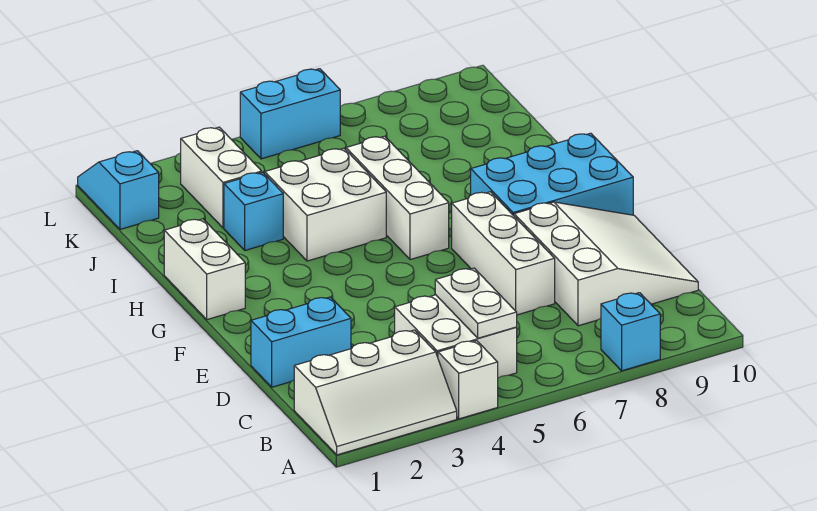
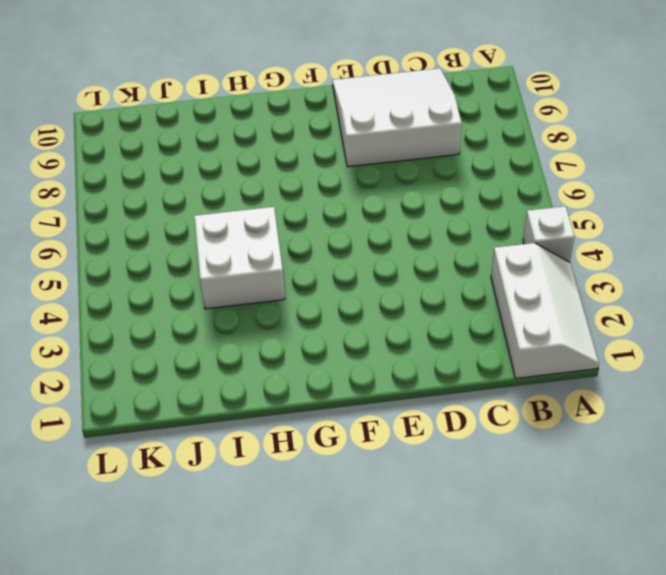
none -> cyan 1x1 brick [601,293,660,371]
none -> white 2x2 brick [395,295,517,378]
none -> cyan 1x2 brick [251,297,351,387]

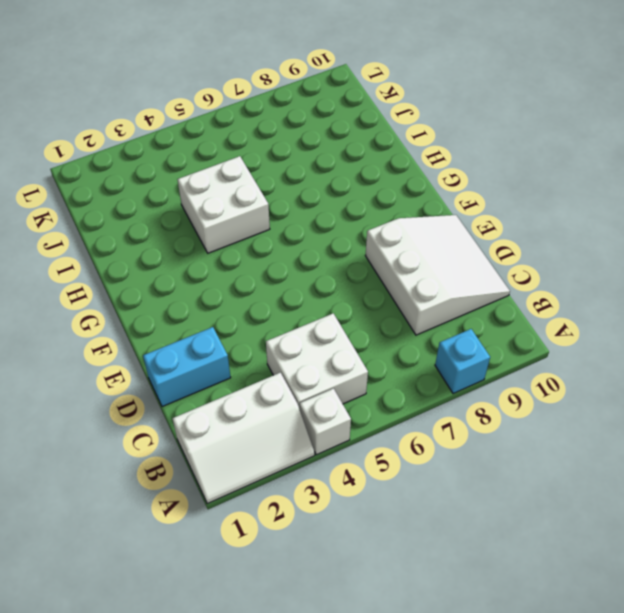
none -> white 1x3 brick [452,192,555,315]
none -> cyan 2x3 brick [471,133,633,216]
none -> white 1x2 brick [164,219,245,320]

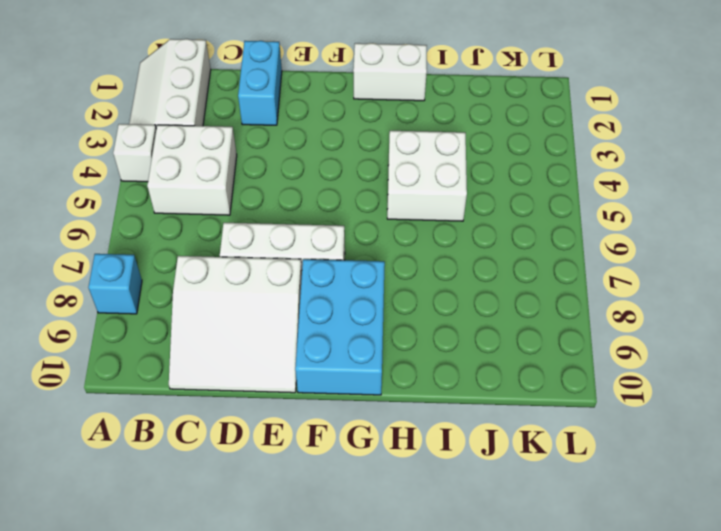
none -> white 1x3 brick [346,136,449,260]
none -> cyan 1x1 brick [224,172,283,250]
none -> white 1x2 brick [181,127,262,228]

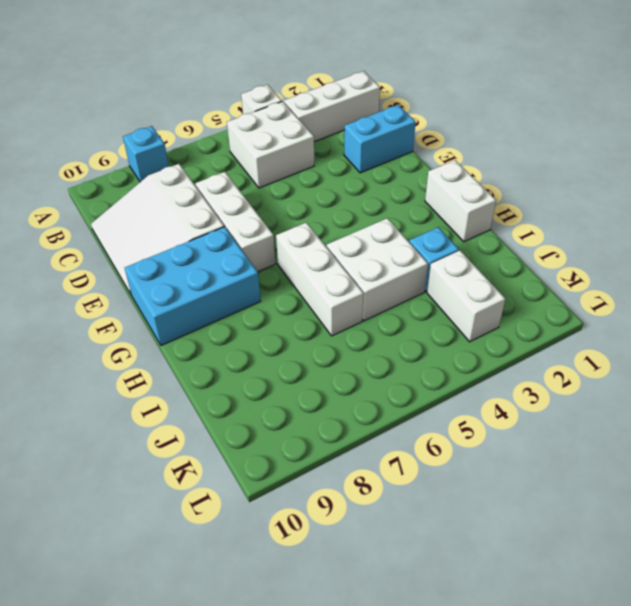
none -> cyan 1x2 slope [78,151,159,229]
none -> cyan 1x2 brick [240,69,340,159]
none -> white 1x2 plate [435,268,517,338]

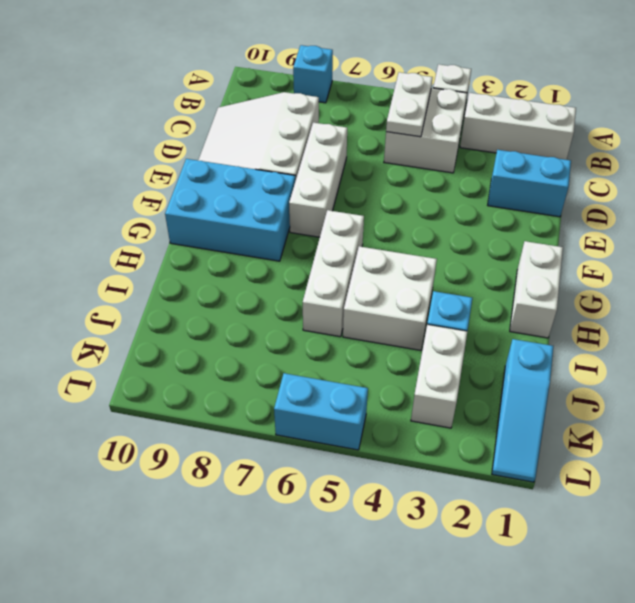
cyan 1x3 slope [492,339,553,482] -> cyan 1x2 slope [78,151,159,229]

